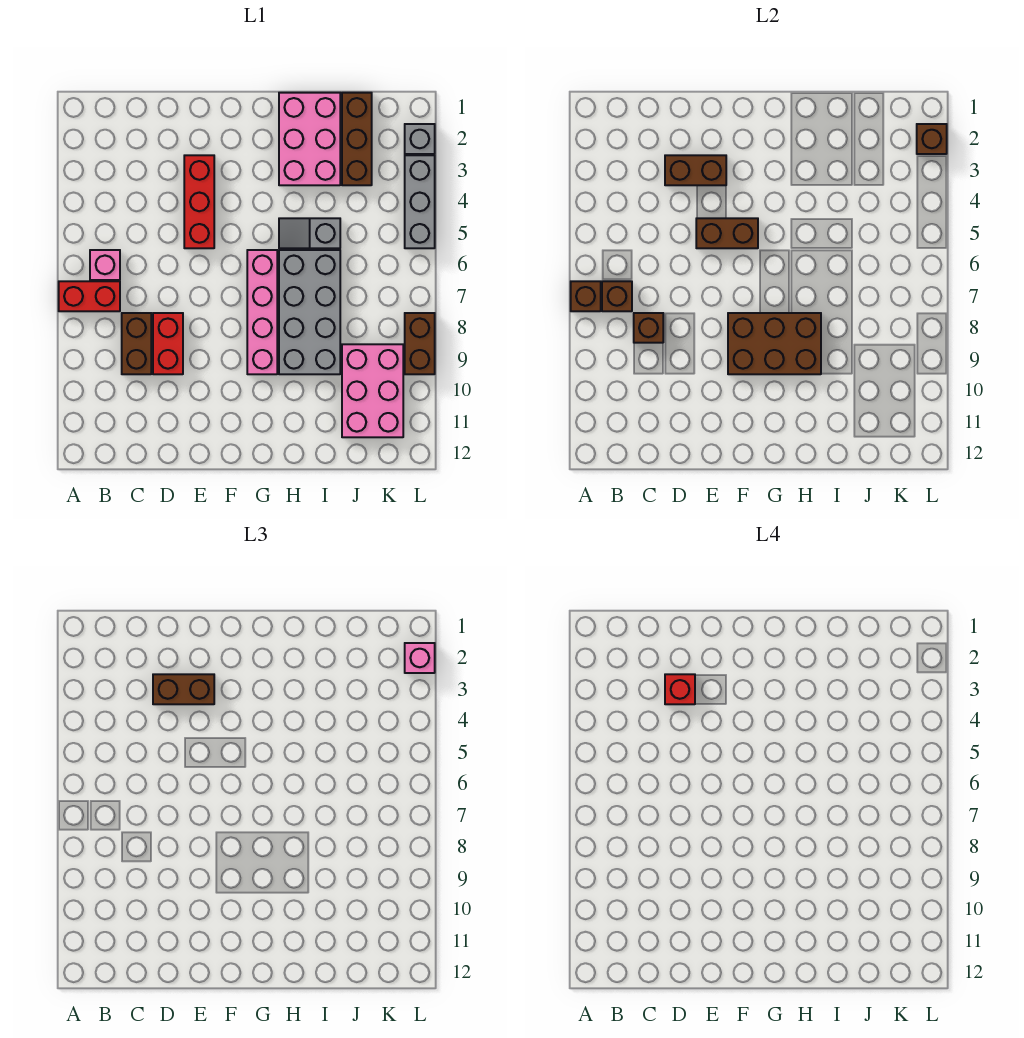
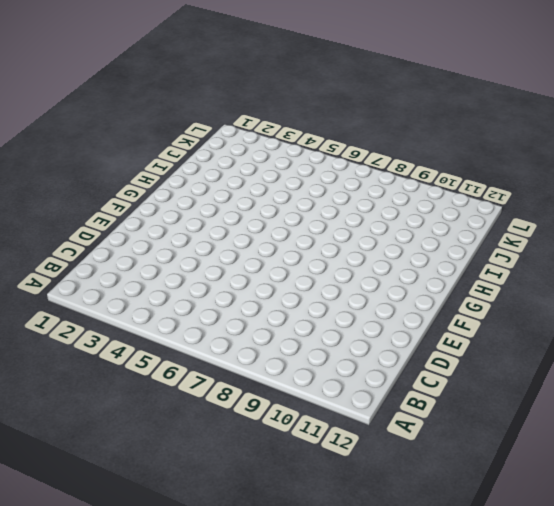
none -> red 1x2 brick [59,281,120,311]
none -> pink 1x1 brick [90,250,120,280]
none -> brown 1x2 brick [122,313,151,374]

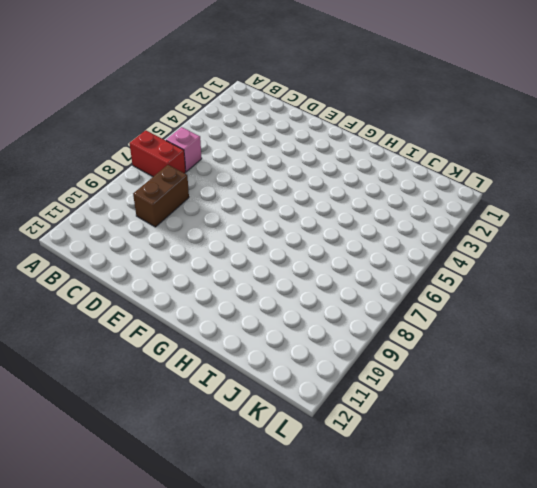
none -> red 1x2 brick [153,313,183,374]
none -> red 1x3 brick [184,155,214,248]
none -> pink 1x4 brick [247,250,277,374]

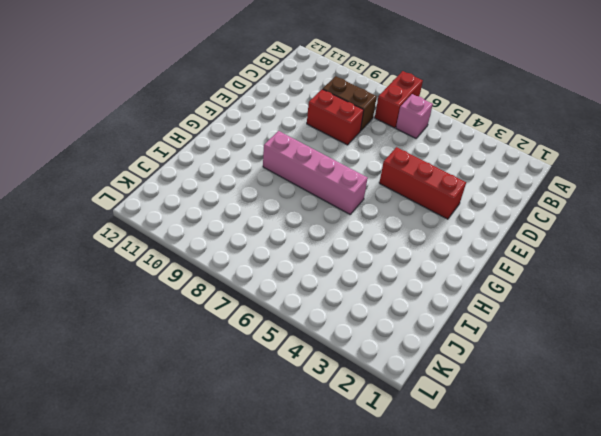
none -> pink 2x3 brick [279,93,340,185]
none -> grey 1x2 slope [279,218,340,248]
none -> grey 2x4 brick [279,250,340,374]

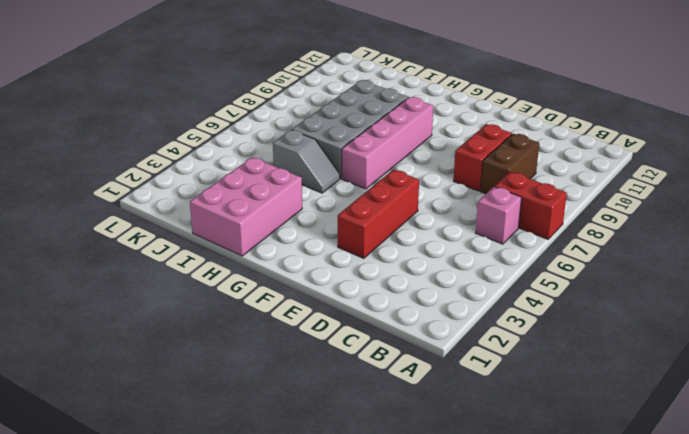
none -> brown 1x3 brick [342,93,372,185]
none -> pink 2x3 brick [342,344,403,437]
none -> grey 1x1 brick [405,124,435,154]

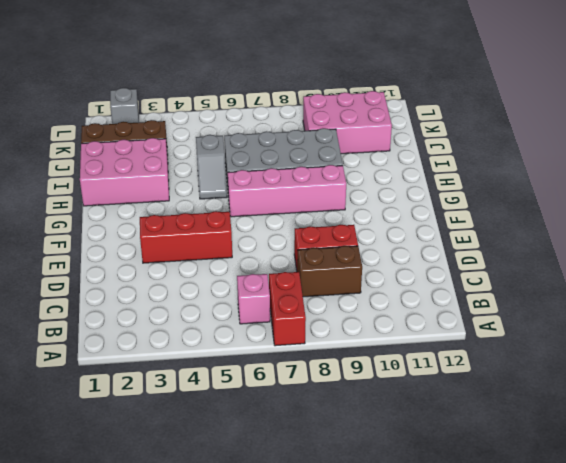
none -> grey 1x3 brick [405,155,435,248]
none -> brown 1x2 brick [405,313,435,374]
none -> brown 1x1 brick [571,281,601,311]

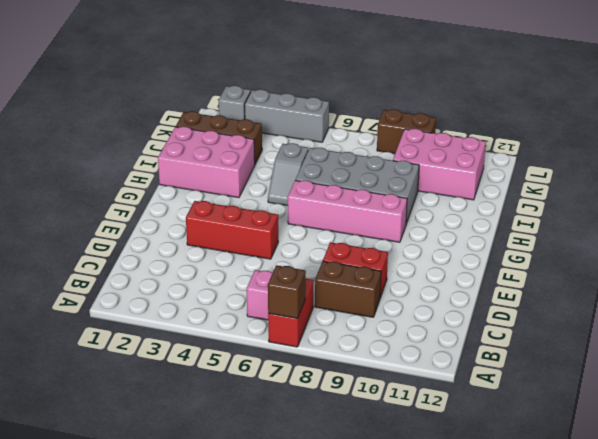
none -> brown 1x1 brick [602,281,632,311]
none -> brown 1x1 brick [634,313,663,343]
none -> brown 1x2 brick [665,155,726,185]

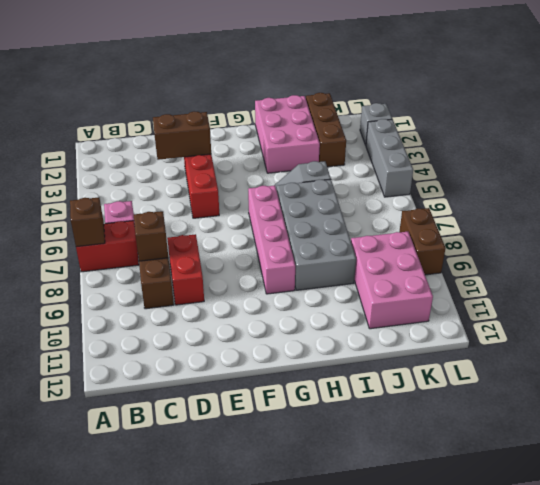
none -> brown 1x1 brick [602,281,632,311]
none -> brown 1x2 brick [696,218,758,248]
none -> brown 2x3 brick [728,313,821,374]

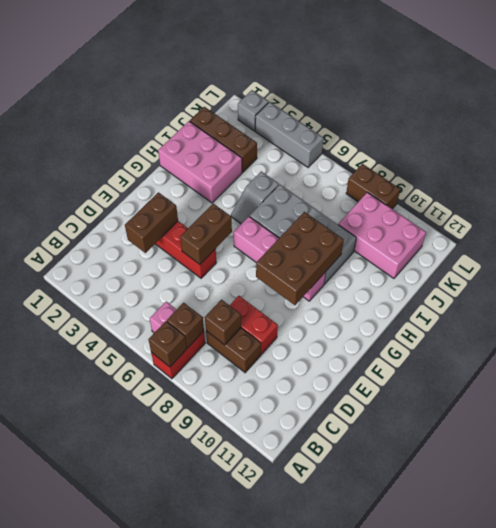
none -> brown 1x1 brick [917,124,947,154]
none -> brown 1x2 brick [153,674,214,704]
none -> pink 1x1 brick [405,643,435,673]

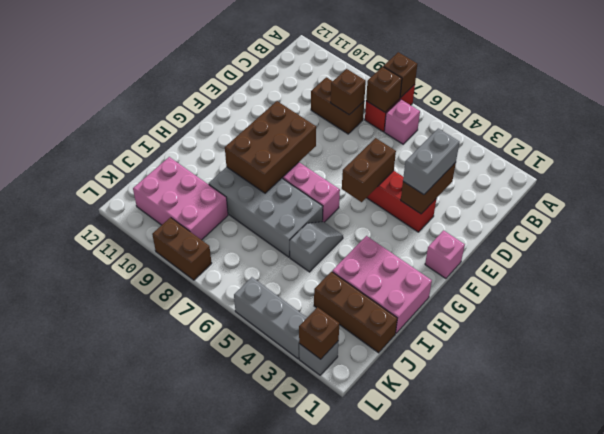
grey 1x2 brick [403,129,459,195] -> brown 1x2 brick [153,674,214,704]
pink 1x1 brick [425,230,465,279] -> pink 1x1 brick moved to [405,643,435,673]
none -> red 1x2 brick [153,313,183,374]
none -> red 1x1 brick [665,674,695,704]

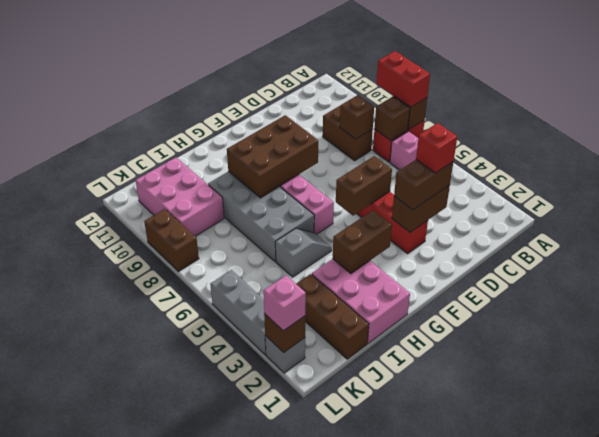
red 1x2 brick [376,51,430,107] -> red 1x2 brick moved to [153,313,183,374]
brown 1x2 brick [333,210,392,274] -> none

